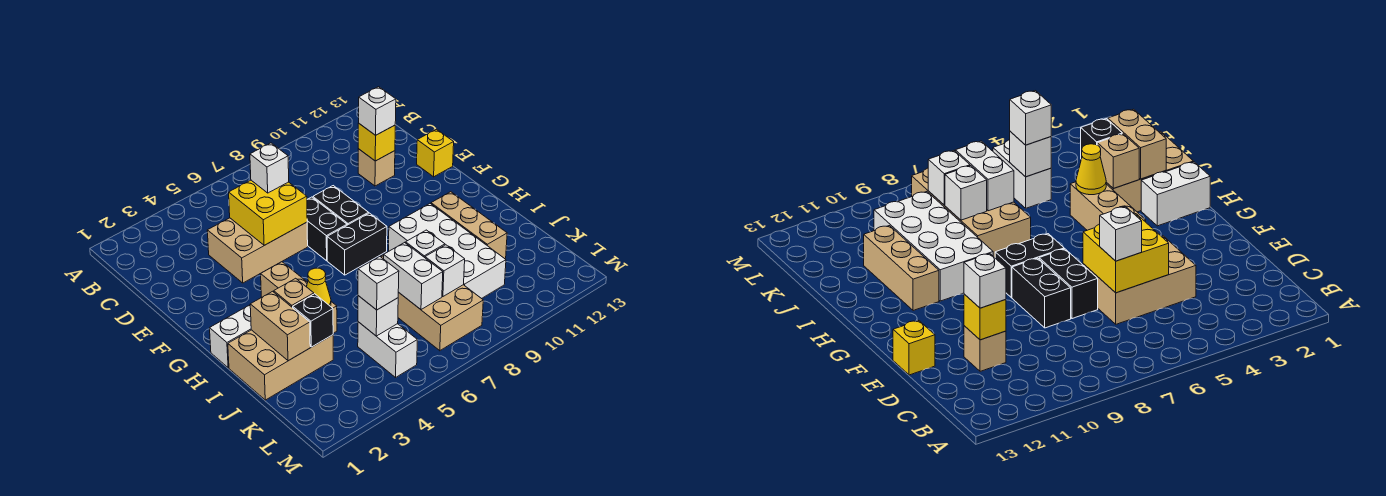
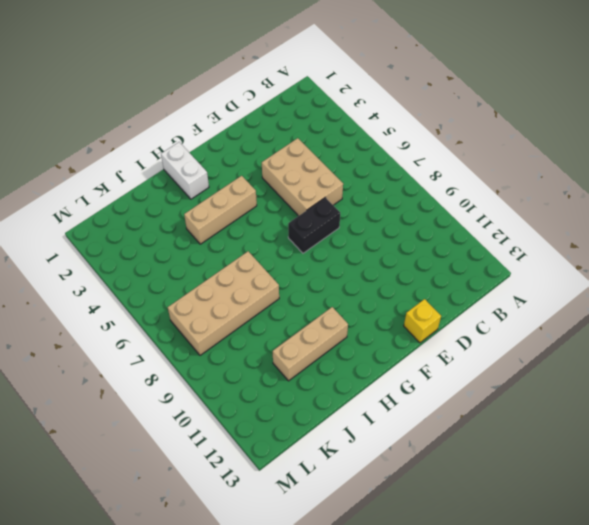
none -> tan 1x1 brick [358,149,395,186]
none -> black 1x2 brick [313,186,369,225]
none -> black 1x2 brick [327,213,387,275]

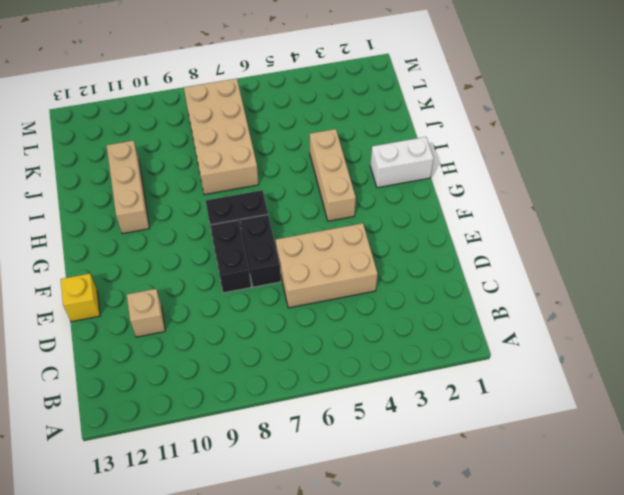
none -> white 2x4 brick [389,204,506,299]
none -> tan 2x3 brick [228,330,333,400]
none -> white 1x2 brick [358,322,417,377]

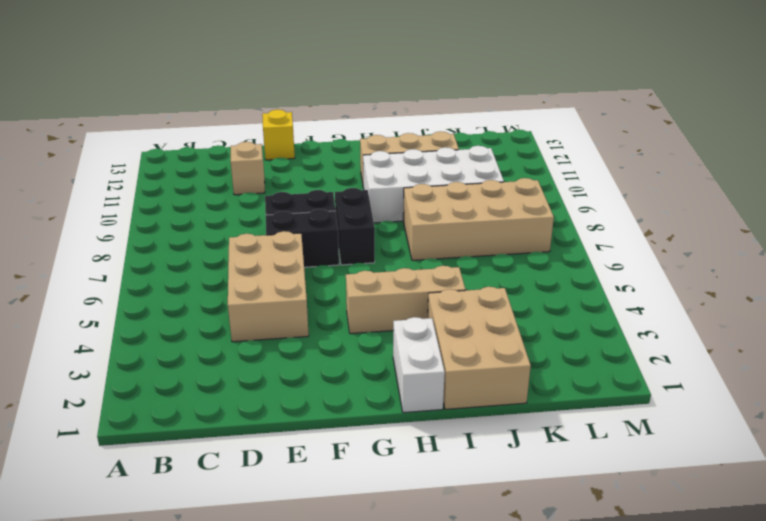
none -> white 1x2 brick [358,322,417,377]
none -> yellow 2x2 brick [229,180,307,245]
none -> yellow 1x1 brick [358,123,395,161]

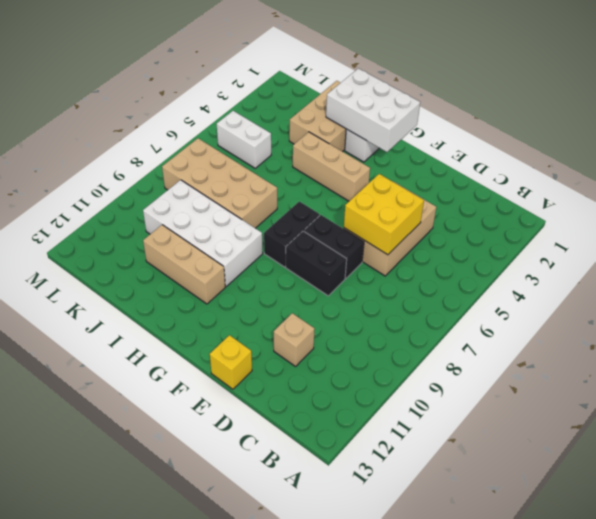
white 2x3 brick [326,68,420,152] -> tan 1x2 brick [250,291,310,361]
none -> yellow 1x1 brick [358,123,395,161]
none -> tan 1x1 brick [274,278,314,308]
none -> yellow 1x1 cone [307,268,331,306]

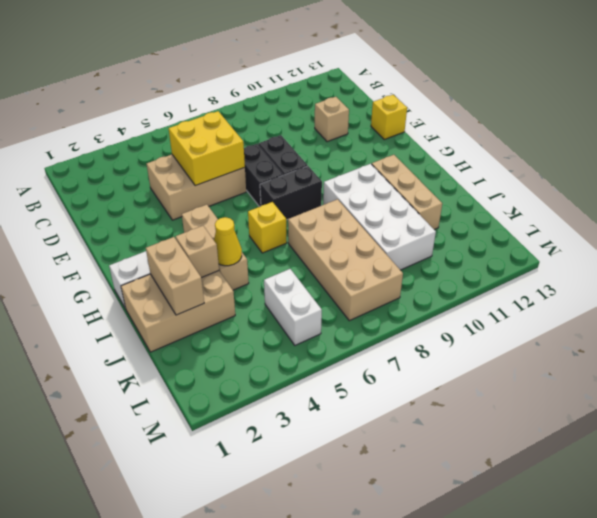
yellow 1x1 brick [248,202,287,253] -> yellow 1x1 brick moved to [358,123,395,161]
none -> black 1x1 brick [293,294,333,347]
none -> white 1x2 brick [384,242,443,309]
none -> white 1x1 brick [406,230,445,258]

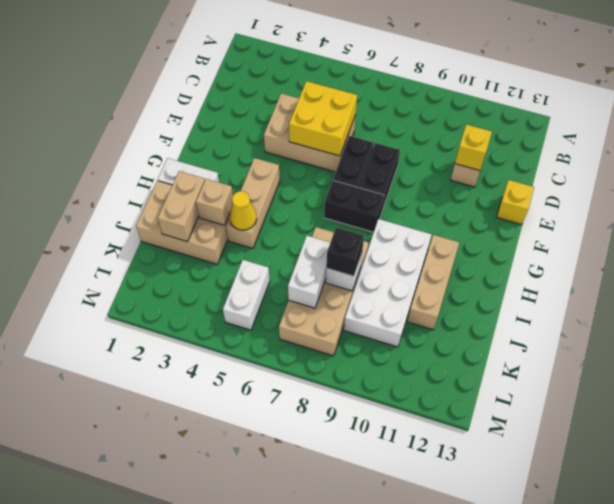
black 1x1 brick [326,227,364,276] -> black 1x1 brick moved to [293,294,333,347]
none -> white 1x1 brick [358,296,398,336]
none -> white 1x1 brick [425,245,465,296]
none -> white 1x1 brick [250,143,289,193]

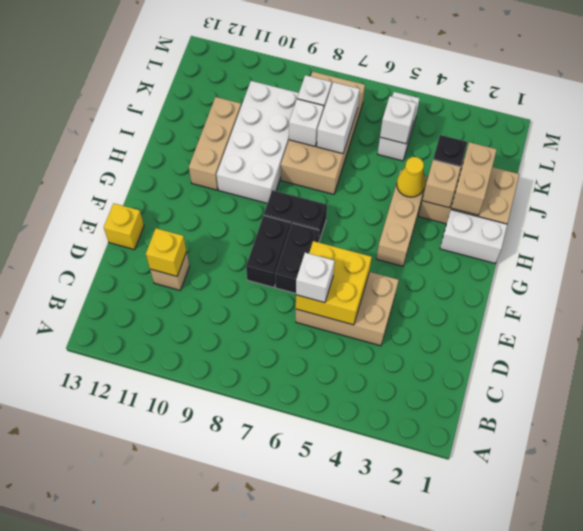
none -> white 1x1 brick [359,87,396,135]
none -> white 1x1 brick [358,257,399,310]

